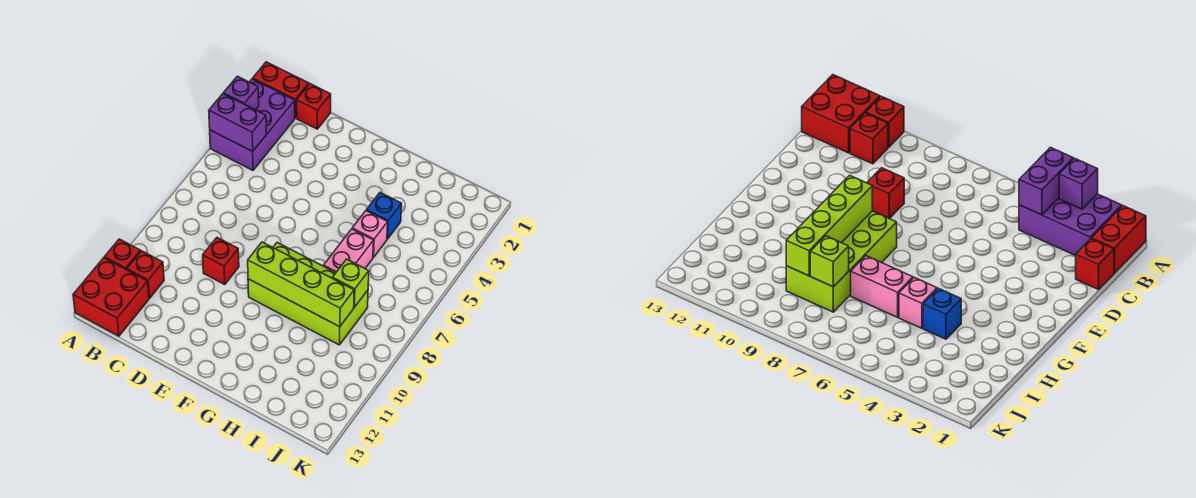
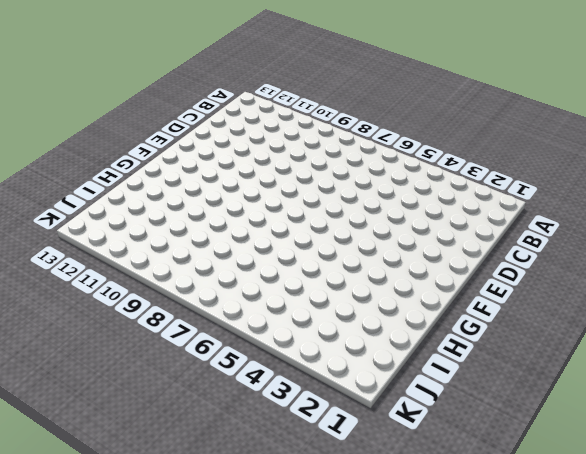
none -> red 1x2 brick [253,62,309,118]
none -> purple 2x3 brick [210,79,295,170]
none -> red 1x1 brick [105,239,141,270]

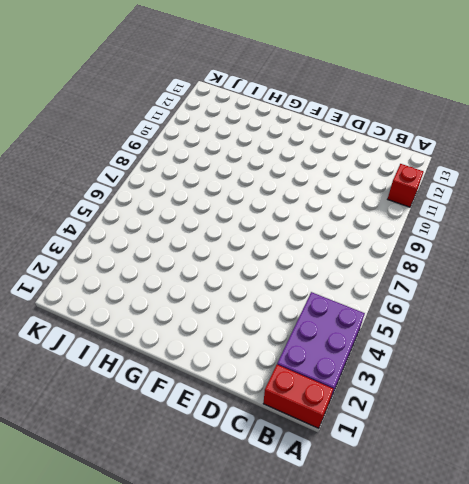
none -> red 2x2 brick [73,258,149,336]
none -> red 1x1 brick [127,251,164,298]
none -> red 1x1 brick [296,84,331,129]

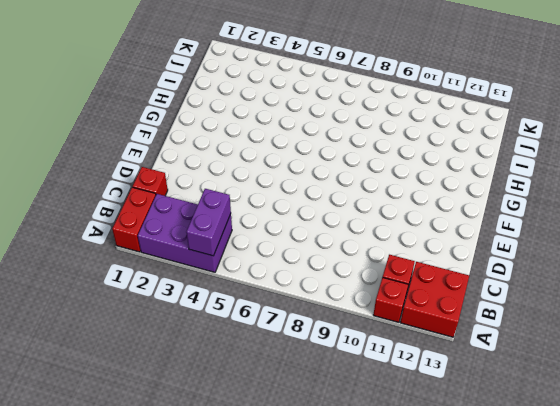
none -> red 1x1 brick [203,238,239,285]
none -> lime 2x4 brick [248,242,368,345]
none -> blue 1x1 brick [366,193,402,239]

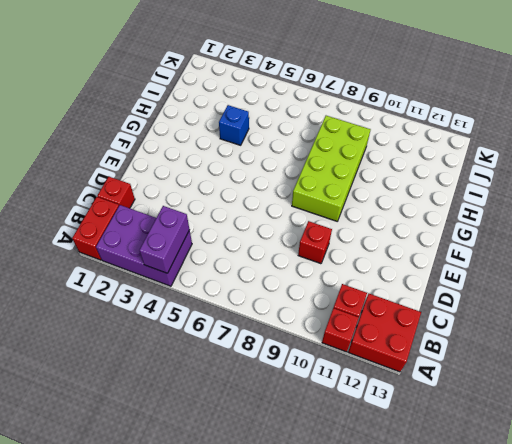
none -> pink 1x1 brick [352,211,388,258]
none -> pink 1x2 brick [324,229,374,273]
none -> purple 1x1 brick [223,76,259,110]

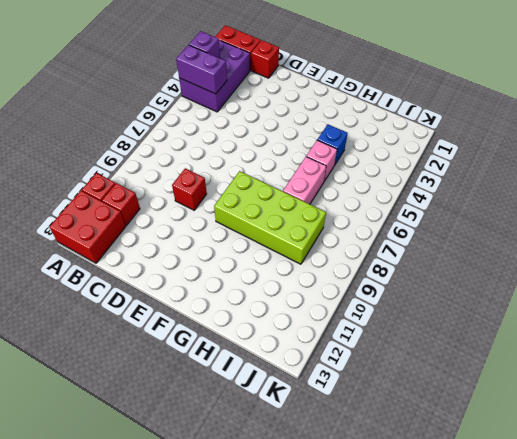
none -> lime 1x4 brick [248,242,354,327]
none -> lime 1x1 brick [333,259,369,307]

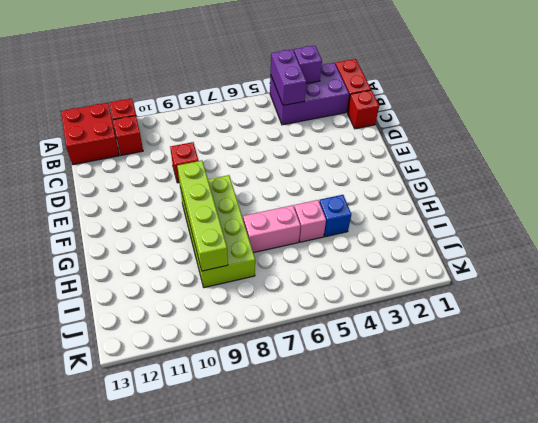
none -> lime 1x1 brick [333,259,369,307]

